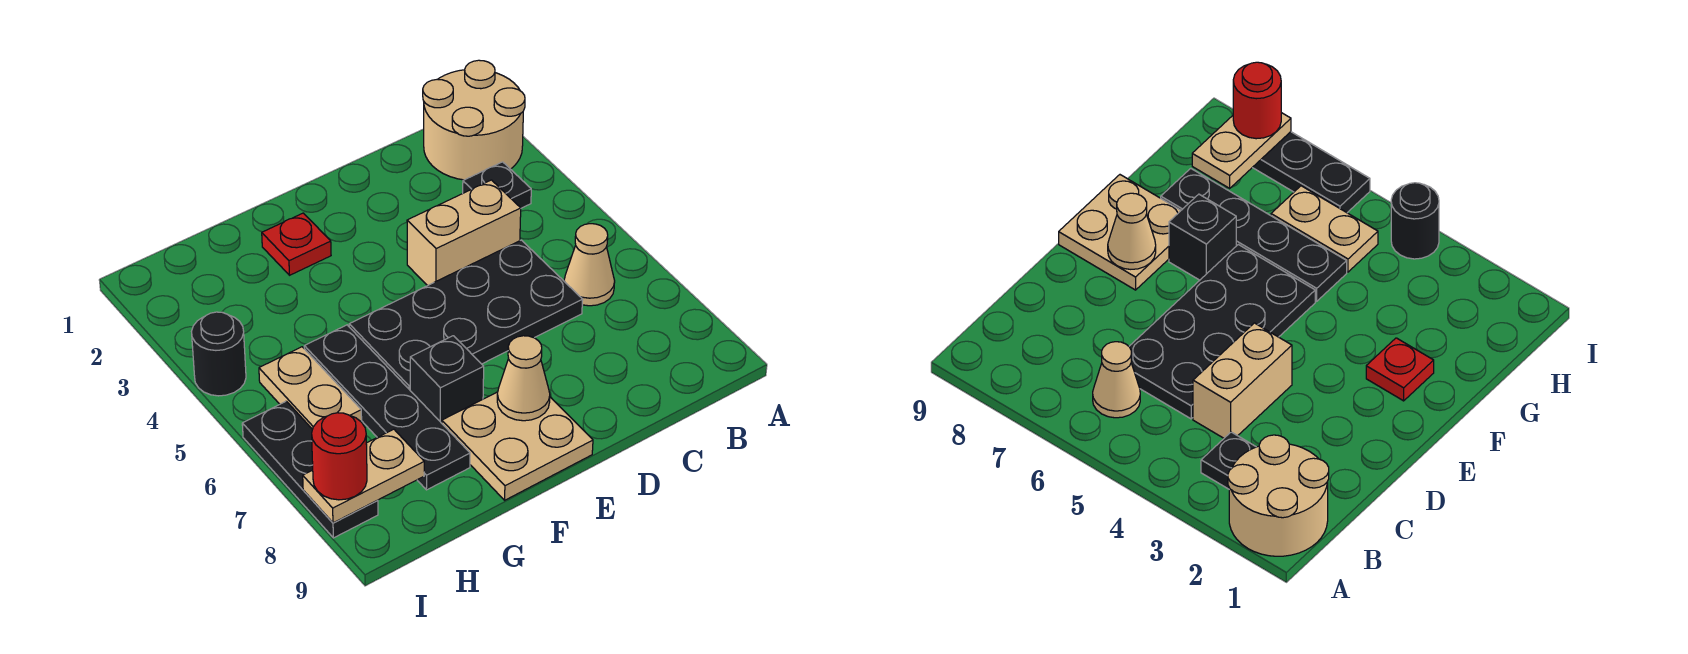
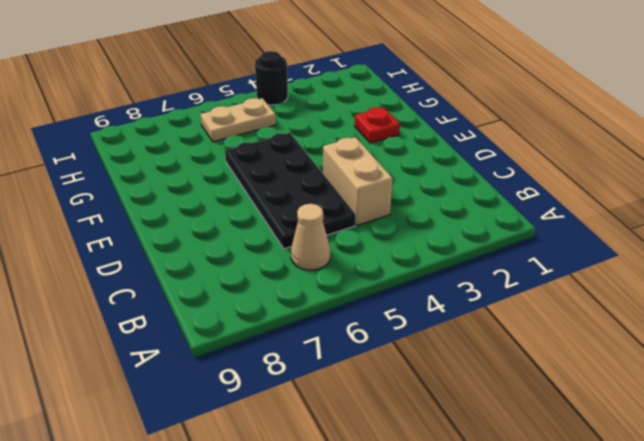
none -> tan 2x2 round brick [423,60,525,180]
none -> black 1x1 plate [463,162,531,208]
none -> tan 2x2 plate [442,392,593,500]

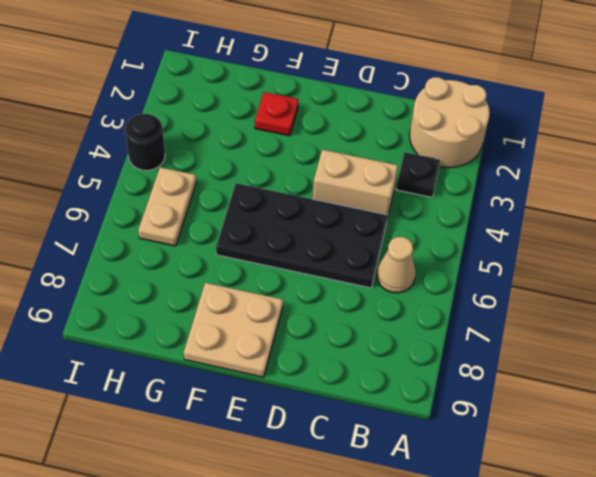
none -> black 1x1 brick [410,336,484,423]
none -> black 1x4 plate [304,325,470,490]
none -> black 1x3 plate [242,401,378,538]

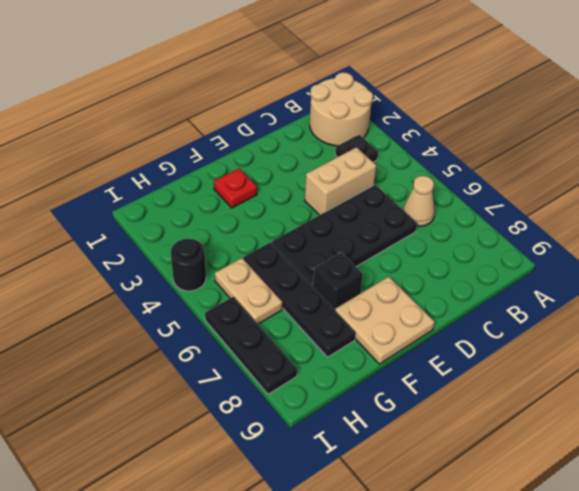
none -> tan 1x1 cone [497,336,550,421]
none -> tan 1x2 plate [303,429,424,523]
none -> red 1x1 round brick [312,413,367,500]

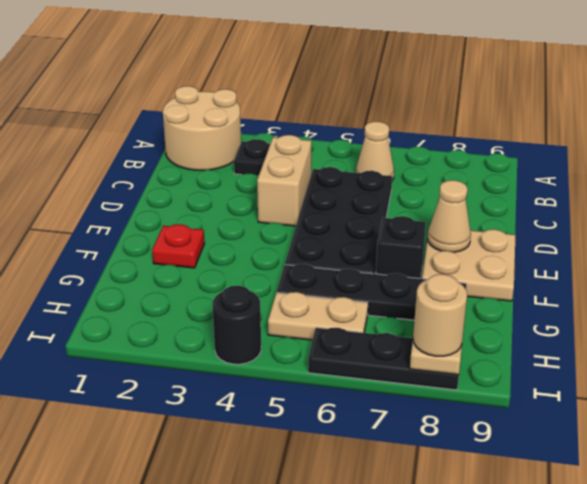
tan 1x1 round brick [413,274,467,356] -> red 1x1 round brick [312,413,367,500]

